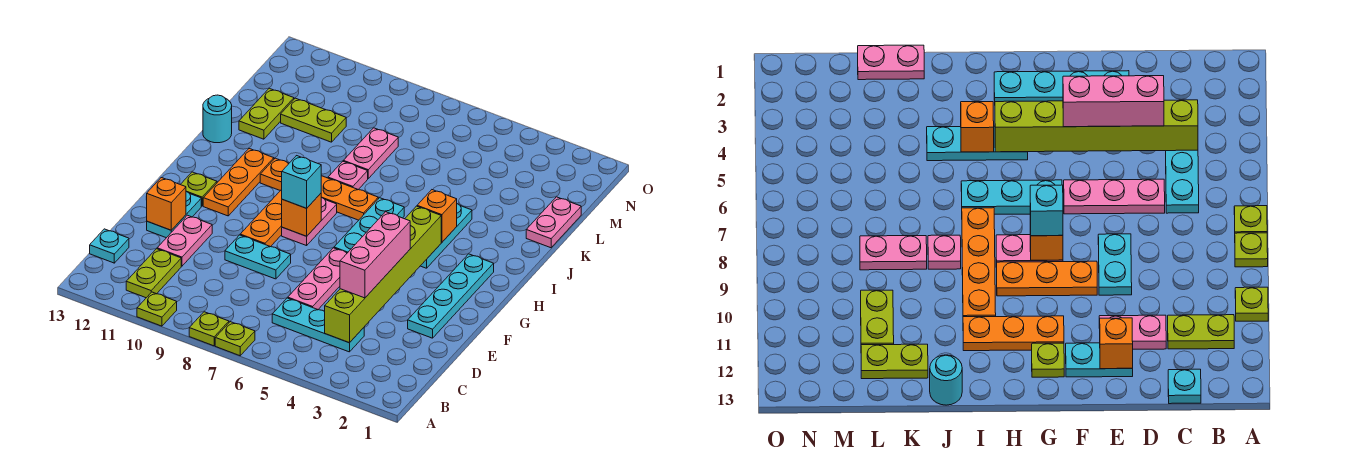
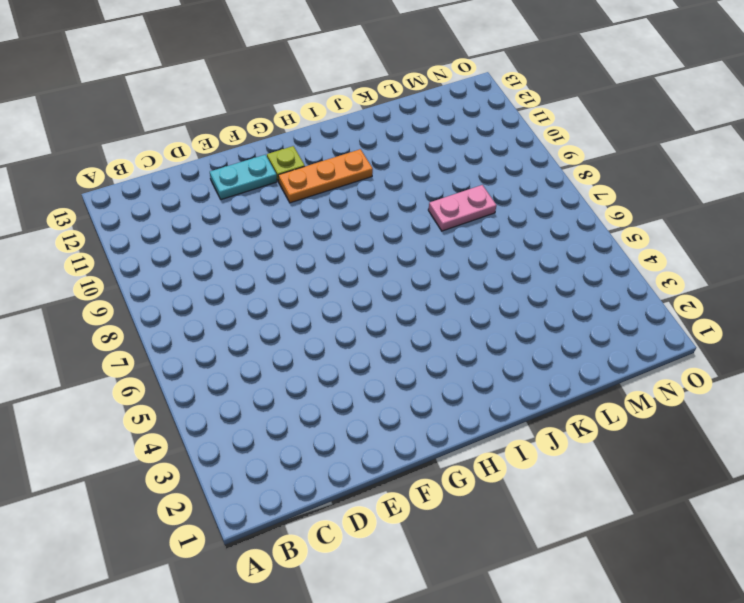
none -> lime 1x1 plate [215,322,255,356]
none -> lime 1x1 plate [189,312,229,346]
none -> lime 1x1 plate [137,292,177,326]
none -> lime 1x2 plate [126,249,181,298]

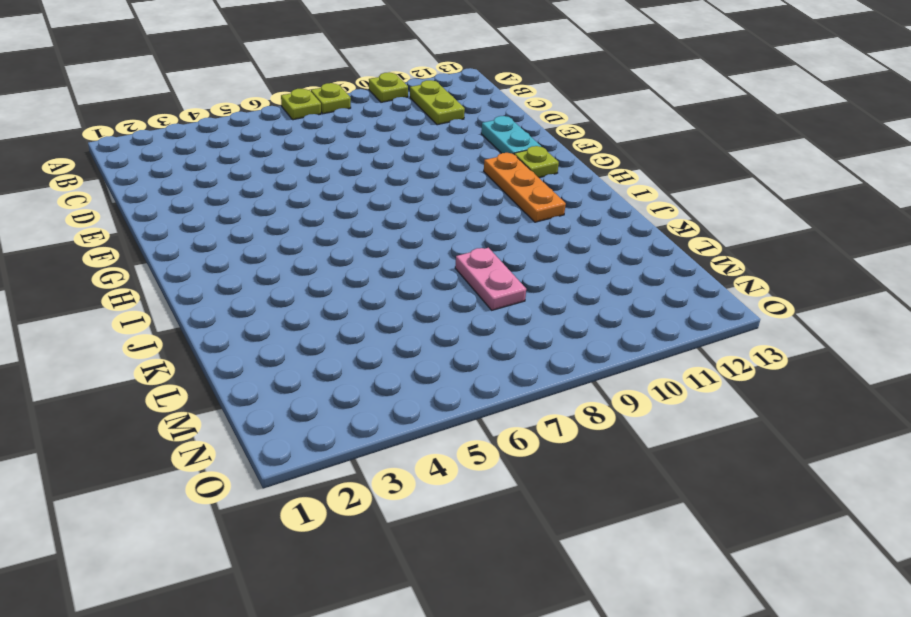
none -> cyan 1x3 plate [272,298,364,352]
none -> cyan 1x1 plate [90,229,129,263]
none -> pink 1x3 plate [288,248,347,309]
none -> pink 1x2 plate [157,215,212,266]

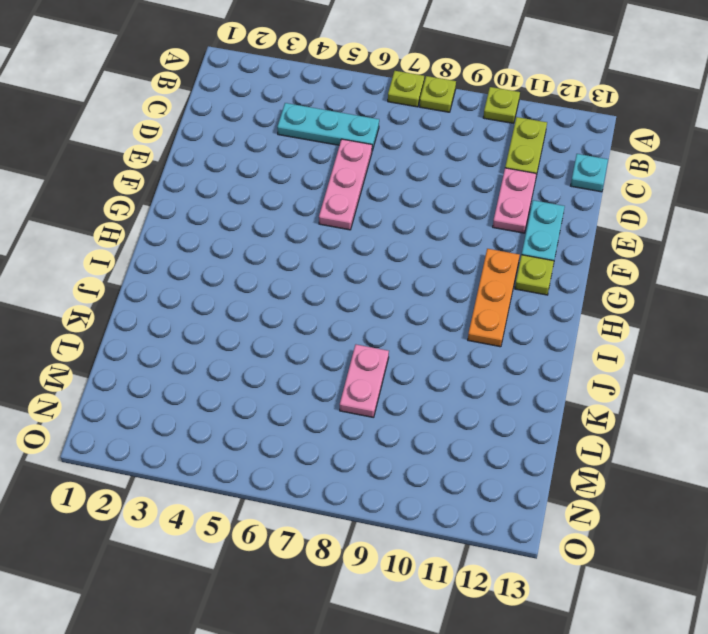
none -> cyan 1x4 plate [408,254,494,338]
none -> cyan 1x2 plate [225,235,291,279]
none -> orange 1x3 plate [240,189,282,247]
none -> cyan 1x3 plate [334,198,404,253]

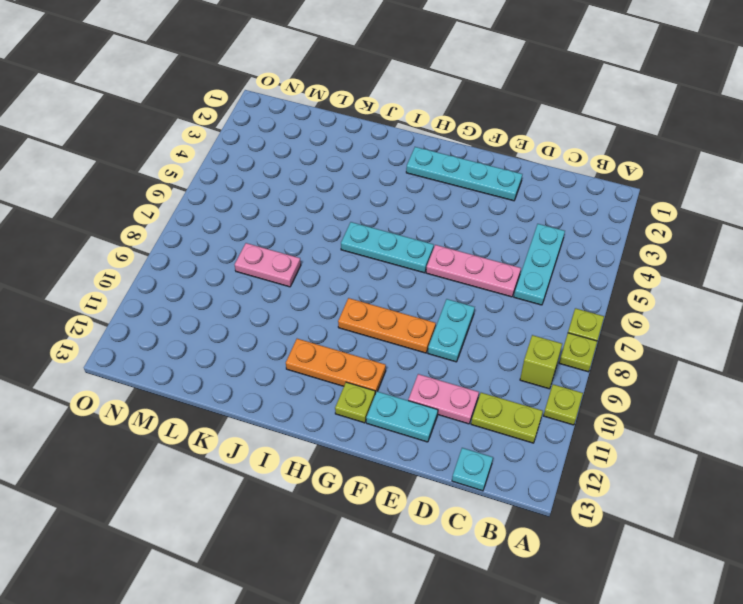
lime 1x1 brick [520,335,562,389] -> none
none -> pink 1x2 plate [282,197,337,246]
none -> cyan 1x3 plate [421,204,472,268]
none -> orange 1x4 plate [260,158,378,220]
none -> pink 1x1 plate [328,162,368,190]

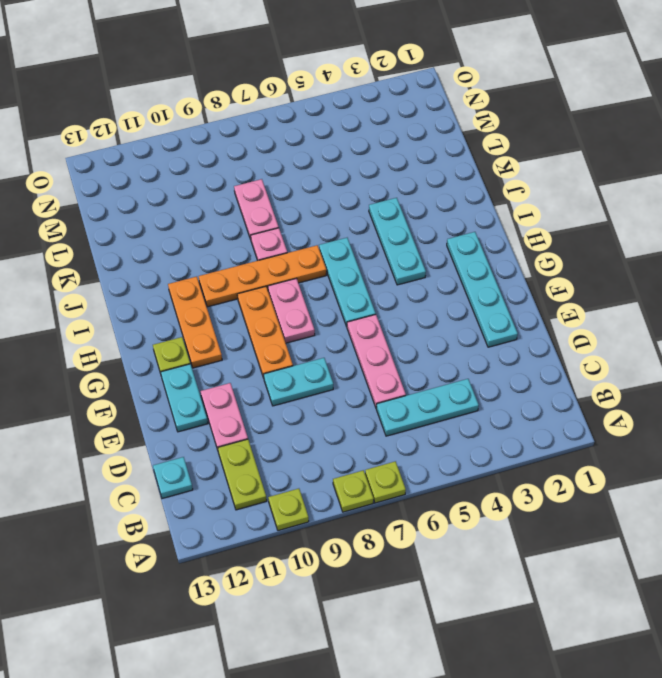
none -> cyan 1x1 round brick [203,95,232,143]
none -> pink 1x2 plate [526,197,581,248]
none -> lime 1x2 plate [239,88,294,139]
none -> lime 1x2 plate [281,98,346,142]

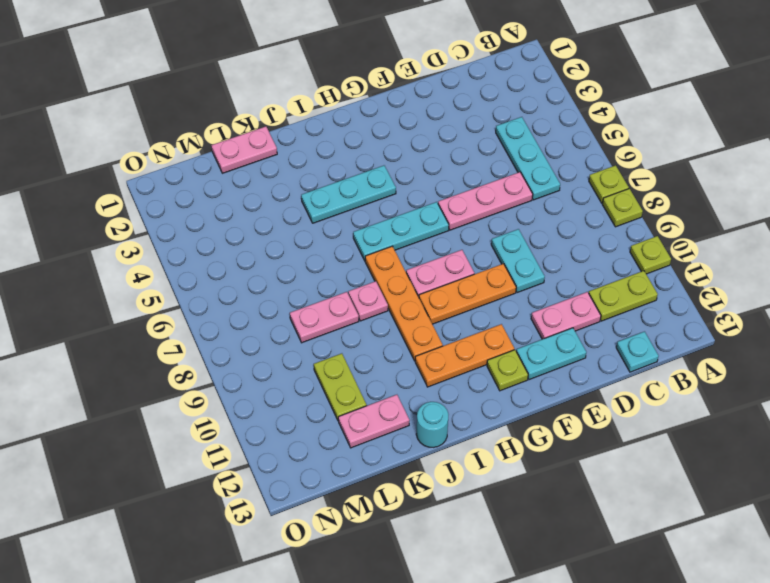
pink 1x2 plate [338,395,410,448] -> lime 1x2 plate [239,88,294,139]
none -> cyan 1x4 plate [408,254,494,338]
none -> lime 1x6 brick [325,206,441,343]
none -> orange 1x1 brick [147,178,186,230]
none -> orange 1x1 brick [282,194,321,236]

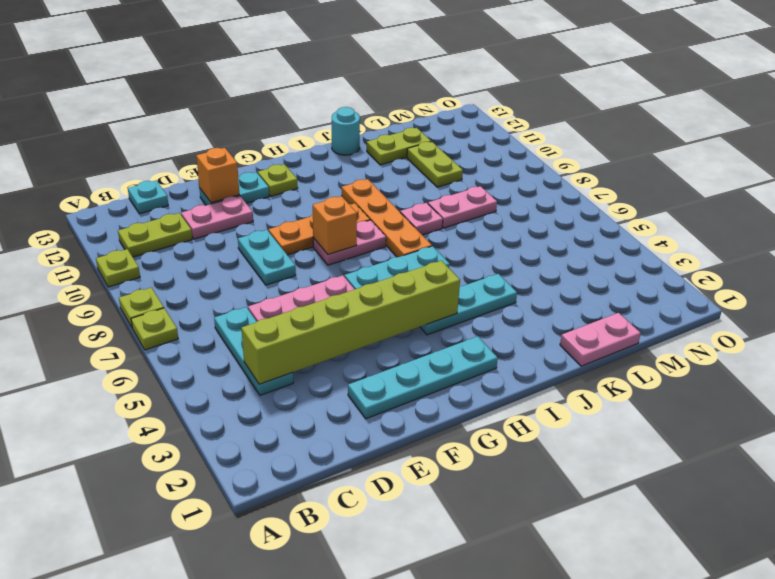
none -> orange 1x3 plate [203,149,274,216]
none -> orange 1x1 brick [417,190,457,242]
none -> pink 1x3 brick [340,212,410,298]
none -> cyan 1x1 brick [282,156,321,208]

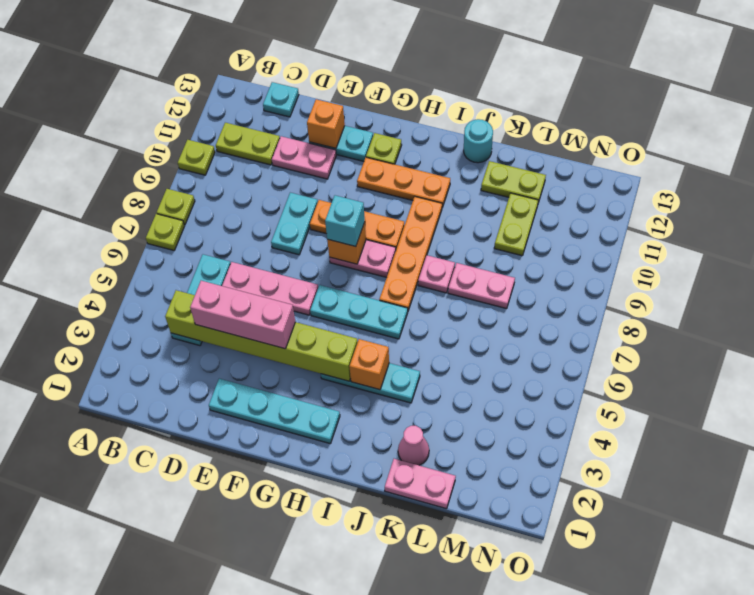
pink 1x1 cone [398,426,429,465] -> none

